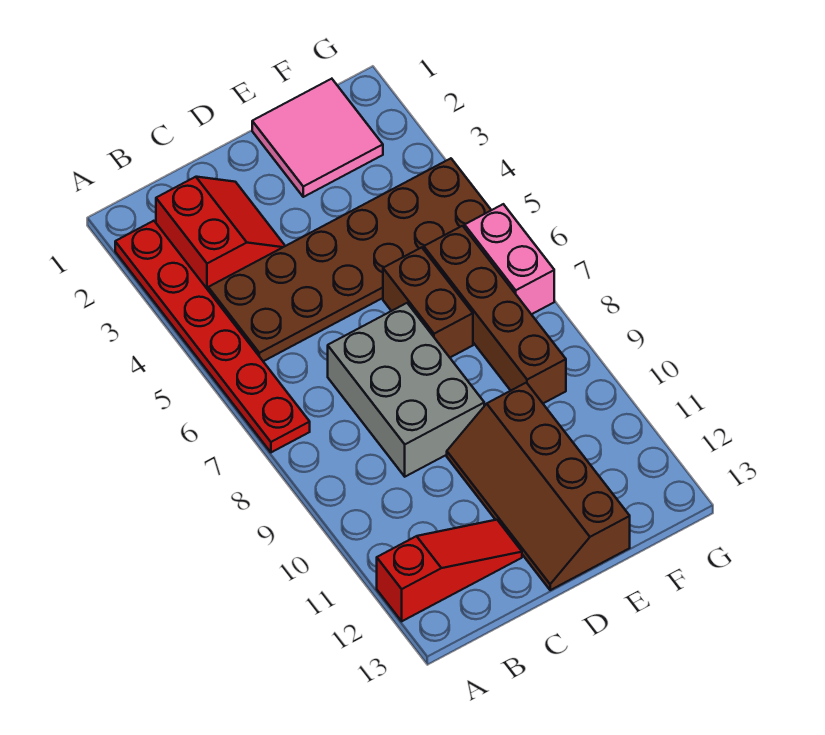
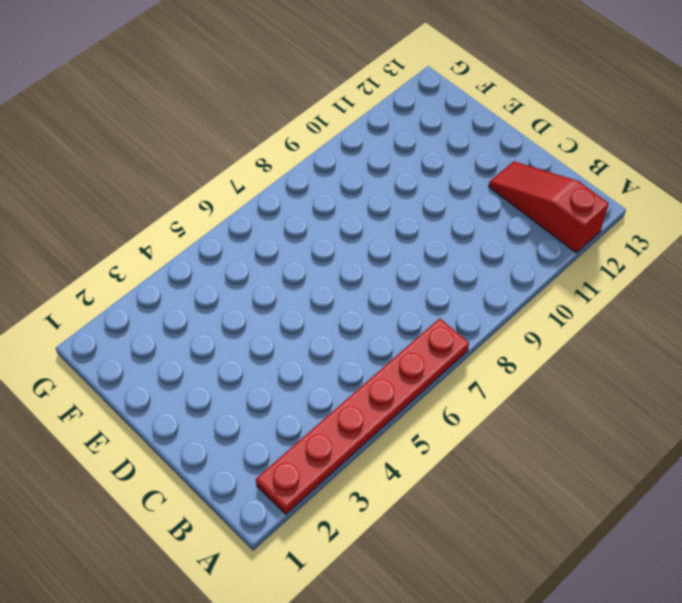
none -> red 2x2 slope [156,177,285,290]
none -> brown 2x6 plate [208,158,491,361]

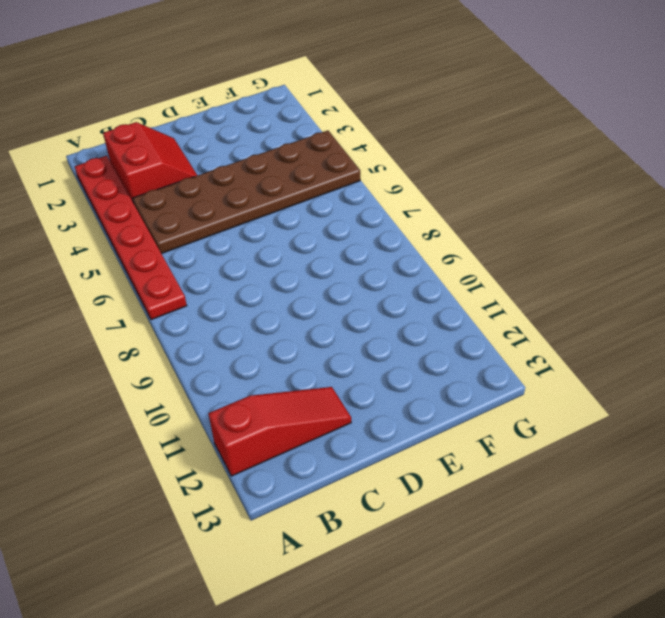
none -> grey 2x3 brick [328,303,484,477]
none -> brown 2x4 slope [447,383,630,590]

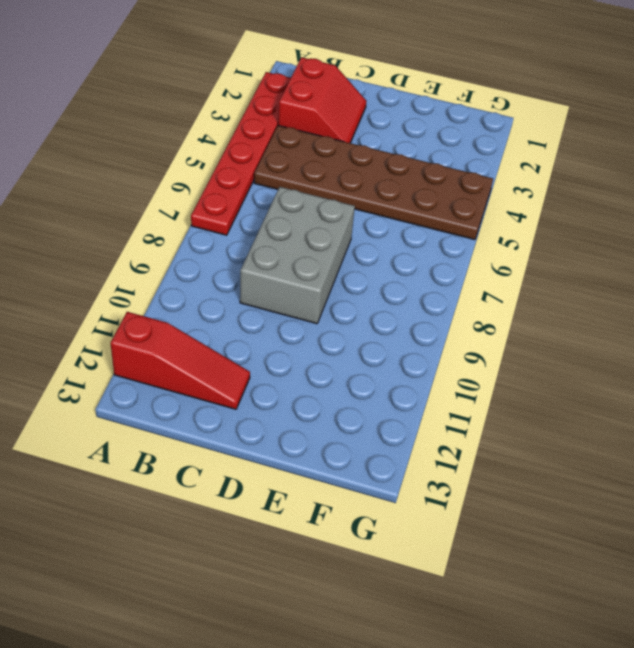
none -> brown 2x4 slope [447,383,630,590]
none -> pink 2x2 tile [252,79,383,197]

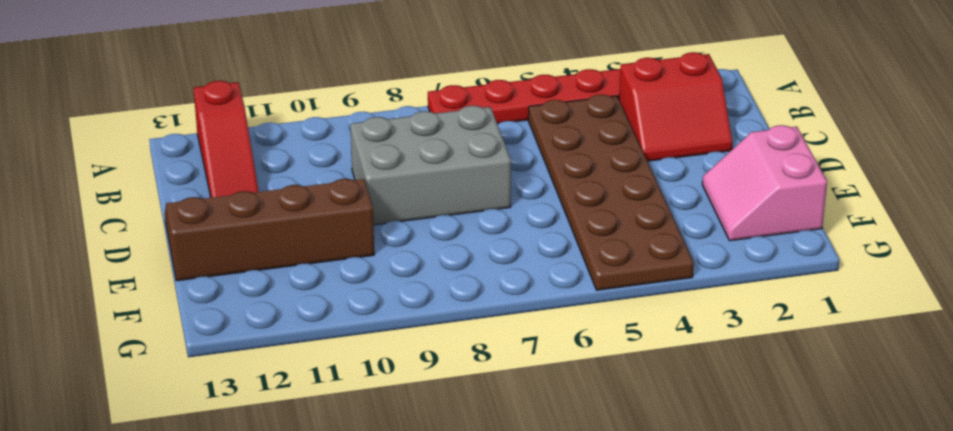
pink 2x2 slope [702,125,827,241] -> pink 2x2 tile [252,79,383,197]
none -> brown 1x2 brick [383,247,473,357]
none -> brown 1x4 brick [424,226,566,403]

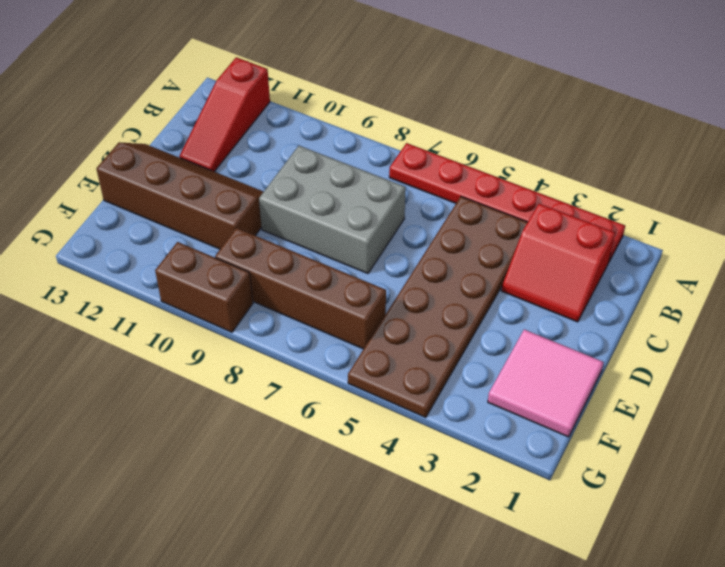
brown 1x2 brick [155,242,253,332] -> brown 1x2 brick moved to [383,247,473,357]
none -> pink 1x2 brick [465,204,554,314]

